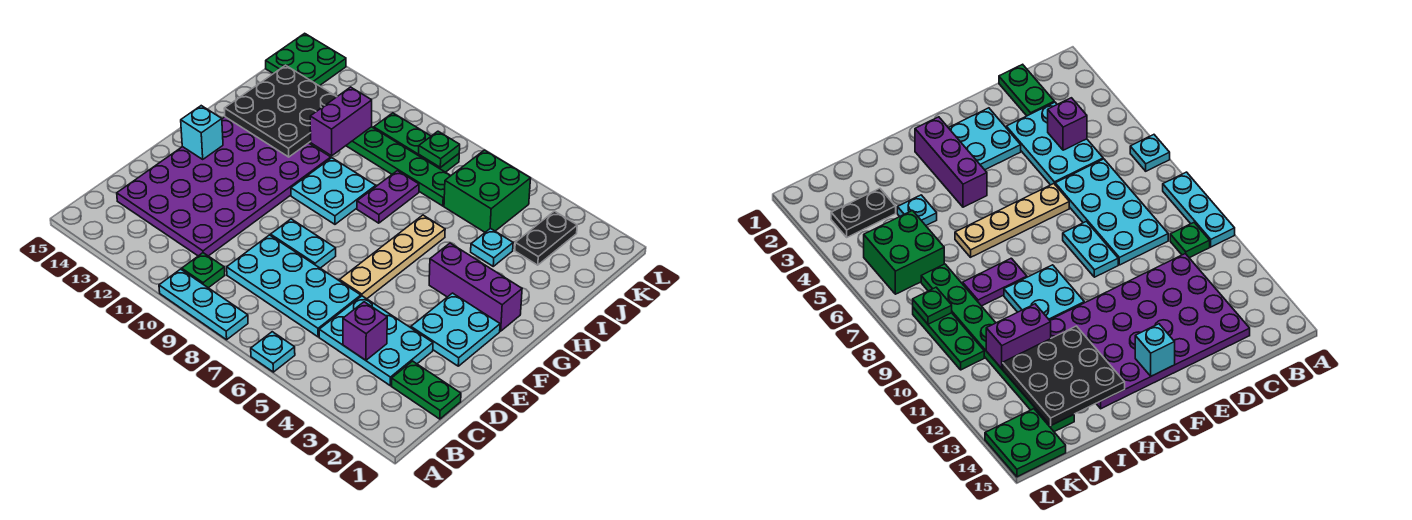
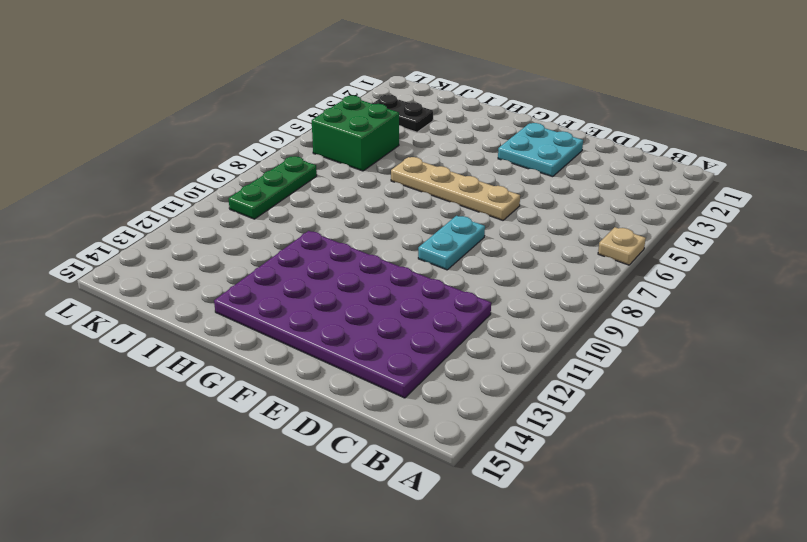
tan 1x1 plate [598,227,646,265] -> cyan 1x1 plate [251,332,295,372]
none -> cyan 1x3 plate [159,269,248,340]
none -> green 1x1 plate [182,253,225,288]
none -> green 1x2 plate [392,361,461,419]

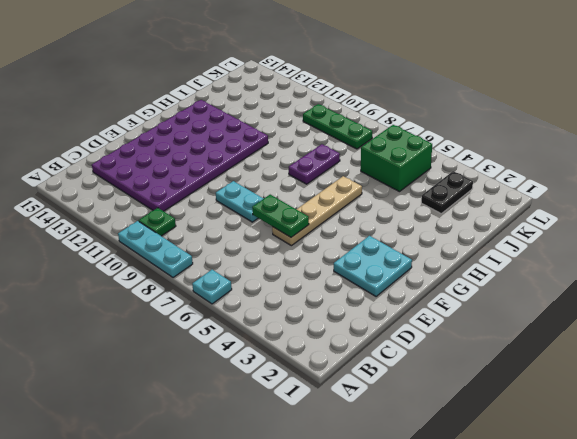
green 1x2 plate [252,195,309,237] -> green 1x2 plate moved to [392,361,461,419]
none -> cyan 2x3 plate [319,296,433,385]
none -> cyan 2x4 plate [227,235,361,337]
none -> purple 1x3 brick [429,243,522,331]

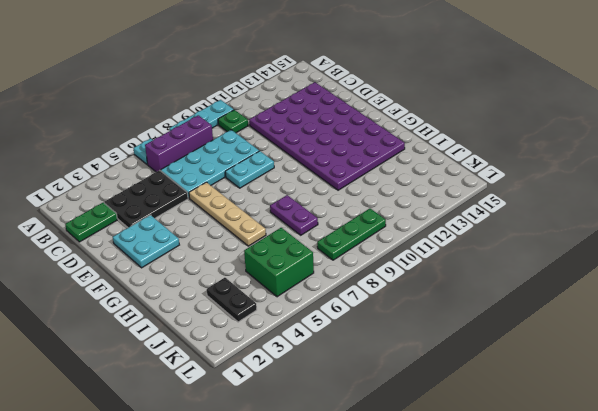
purple 1x3 brick [145,115,213,172] -> purple 1x3 brick moved to [429,243,522,331]
black 2x3 plate [104,170,188,228] -> cyan 2x3 plate [319,296,433,385]
none -> cyan 2x2 plate [291,158,376,224]
none -> cyan 1x1 plate [471,228,513,266]
none -> green 1x8 plate [346,127,451,206]

